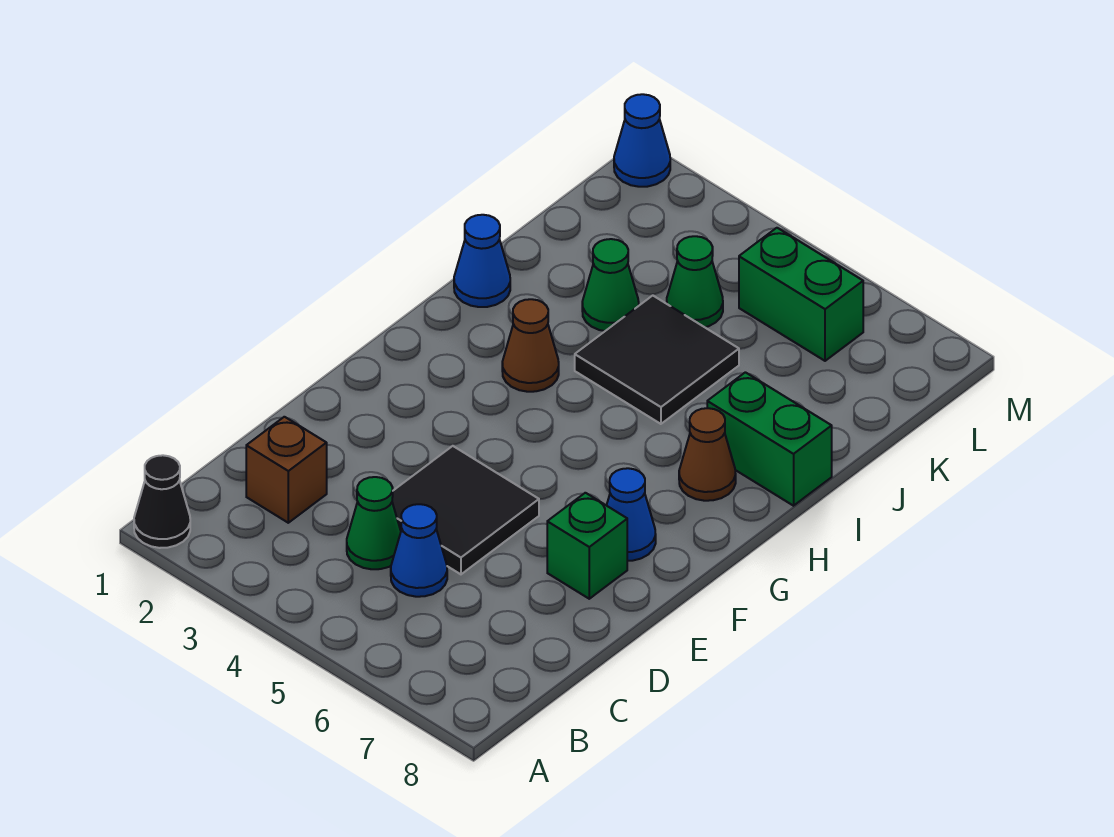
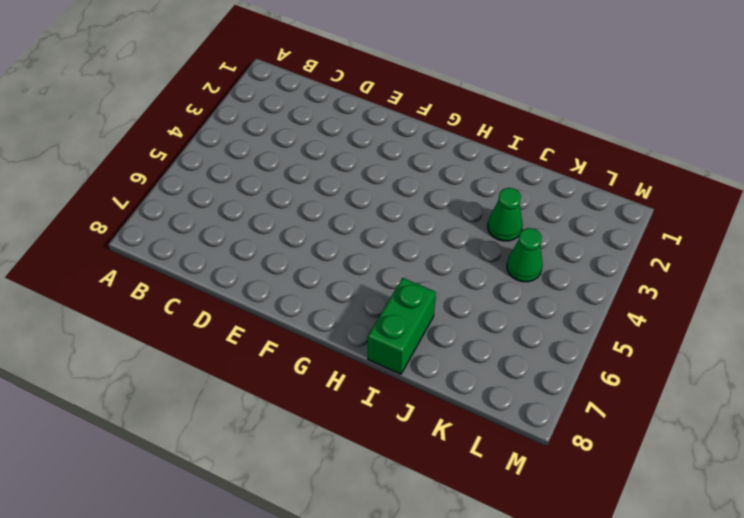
none -> black 1x1 cone [134,455,190,548]
none -> brown 1x1 brick [246,417,327,523]
none -> green 1x1 cone [347,477,401,569]

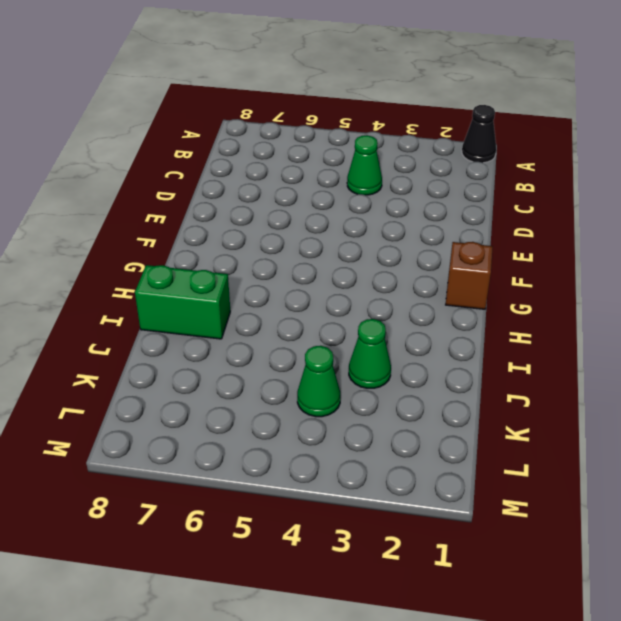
brown 1x1 brick [446,242,493,309] -> brown 1x1 brick moved to [246,417,327,523]
none -> blue 1x1 cone [391,504,447,597]
none -> black 2x2 tile [392,446,539,574]
none -> green 1x1 brick [547,493,627,599]

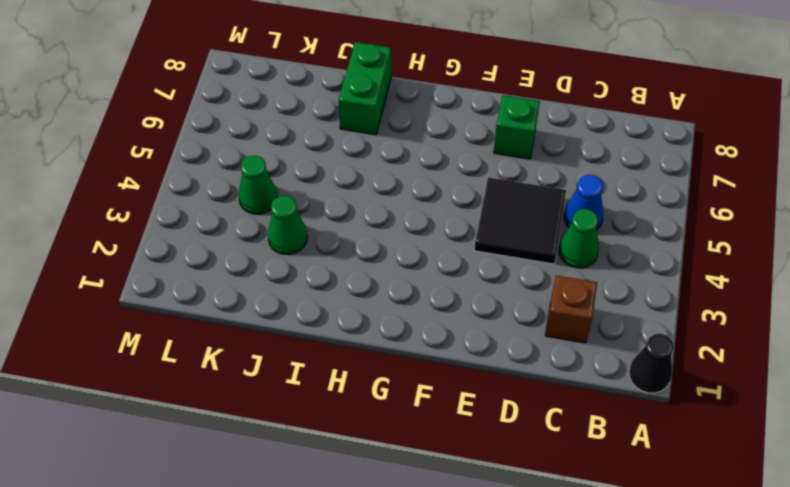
none -> blue 1x1 cone [607,468,656,561]
none -> brown 1x1 cone [502,299,559,392]
none -> brown 1x1 cone [679,408,736,501]

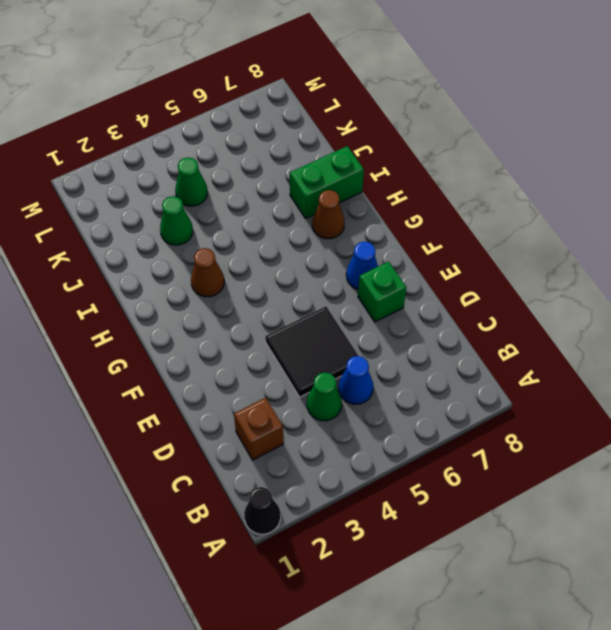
none -> blue 1x1 cone [454,215,510,307]
none -> black 2x2 tile [575,296,739,424]
none -> green 1x2 brick [739,228,863,361]

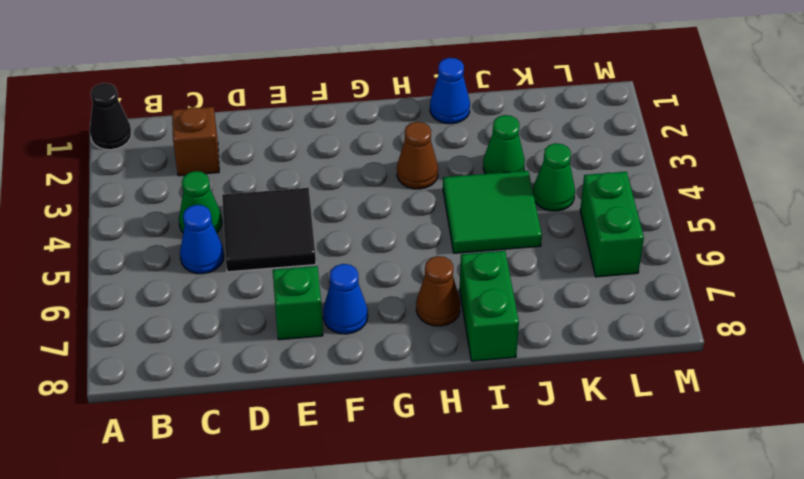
green 2x2 tile [443,171,542,253] -> black 2x2 tile [575,296,739,424]
none -> blue 1x1 cone [614,94,670,187]

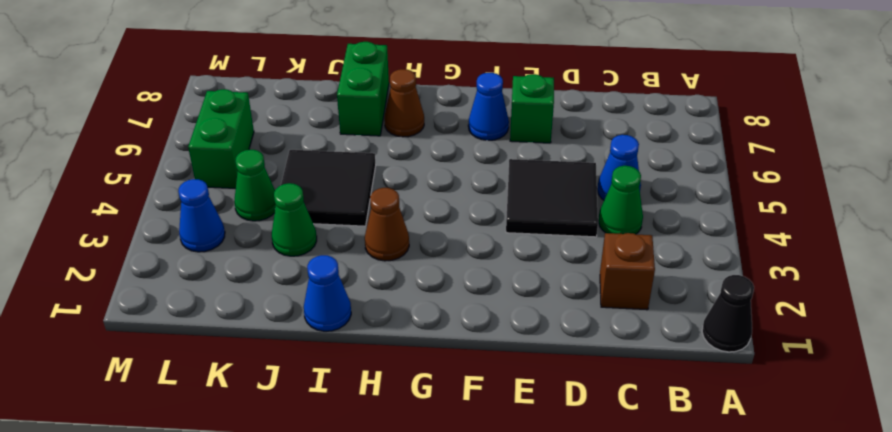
blue 1x1 cone [178,179,225,252] -> blue 1x1 cone moved to [614,94,670,187]

